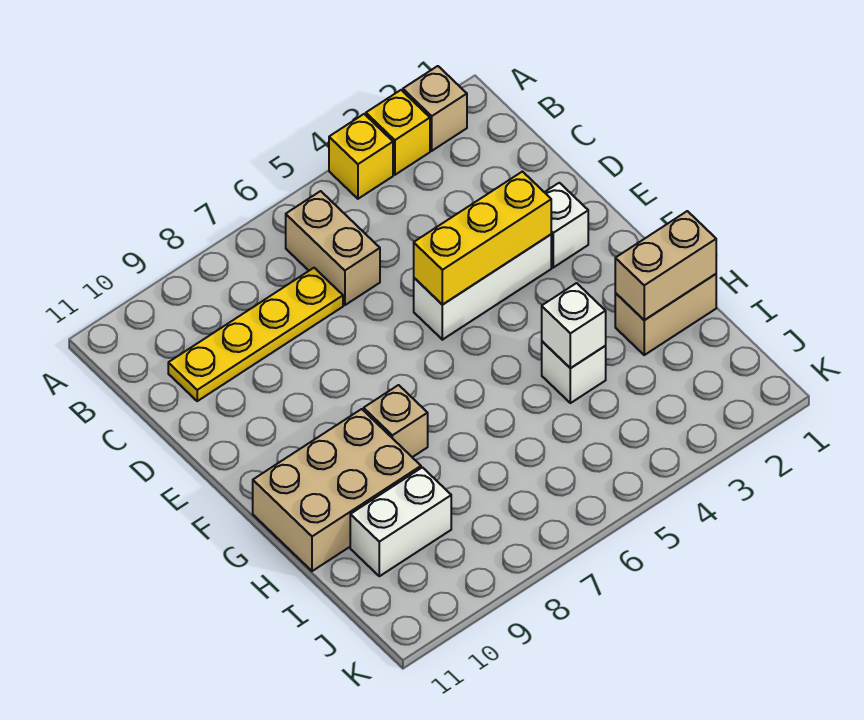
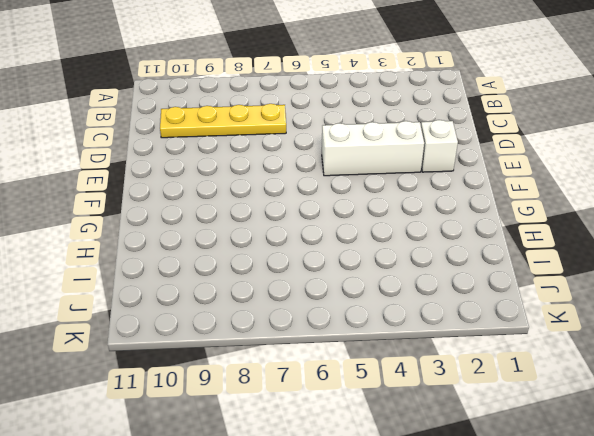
none -> tan 1x1 brick [403,66,467,151]
none -> yellow 1x1 brick [366,90,430,175]
none -> yellow 1x1 brick [329,114,393,199]

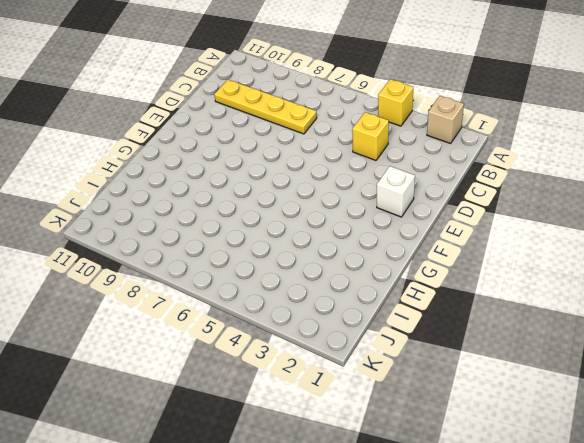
yellow 1x1 brick [352,112,389,160] -> yellow 1x1 brick moved to [366,90,430,175]
none -> tan 1x2 brick [286,191,380,305]
none -> white 1x3 brick [414,234,551,340]
none -> tan 1x1 brick [364,385,428,457]

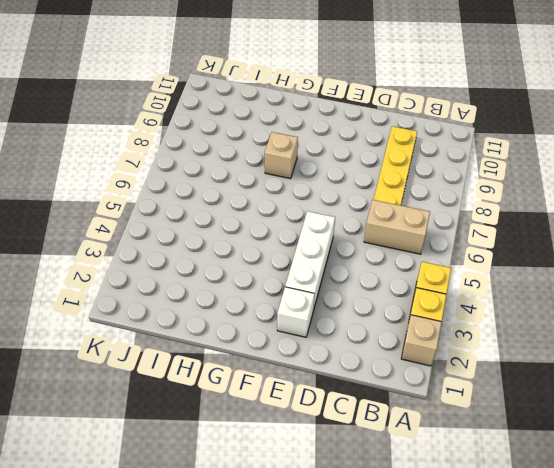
none -> tan 2x3 brick [253,409,421,571]
none -> tan 1x2 brick [615,274,716,355]
none -> white 1x1 brick [542,341,606,403]

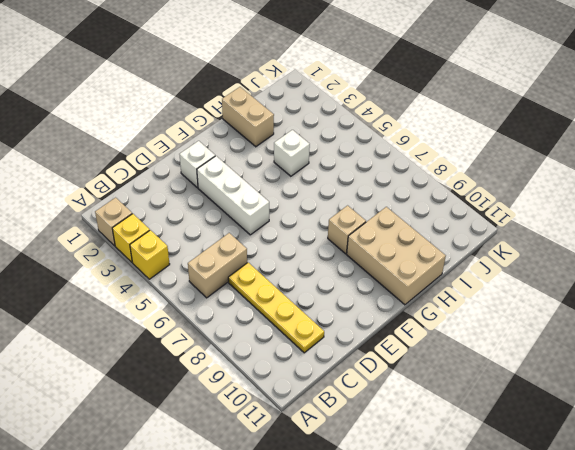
none -> white 1x2 brick [350,467,451,576]
none -> yellow 1x3 brick [414,172,551,305]
none -> tan 1x2 brick [615,211,716,320]

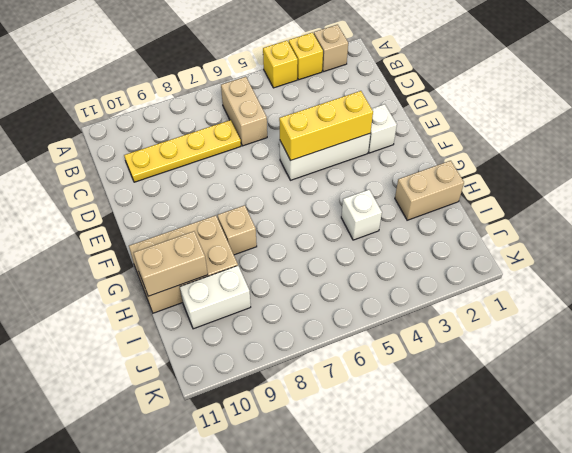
tan 1x2 brick [134,231,208,296] -> tan 1x2 brick moved to [615,211,716,320]
none -> white 1x1 brick [542,283,606,368]

